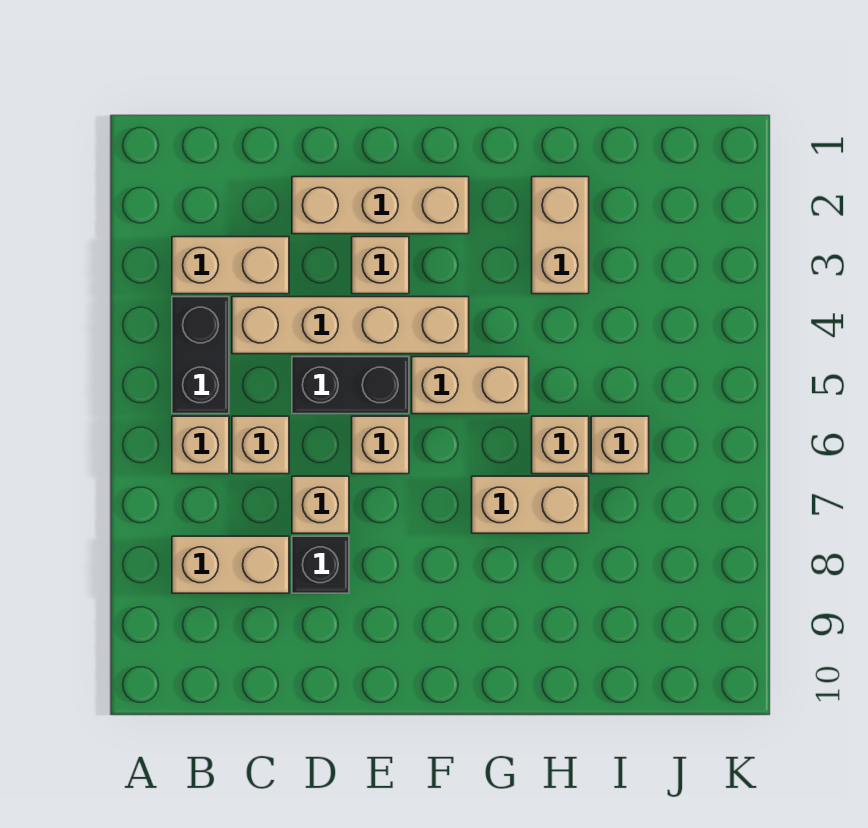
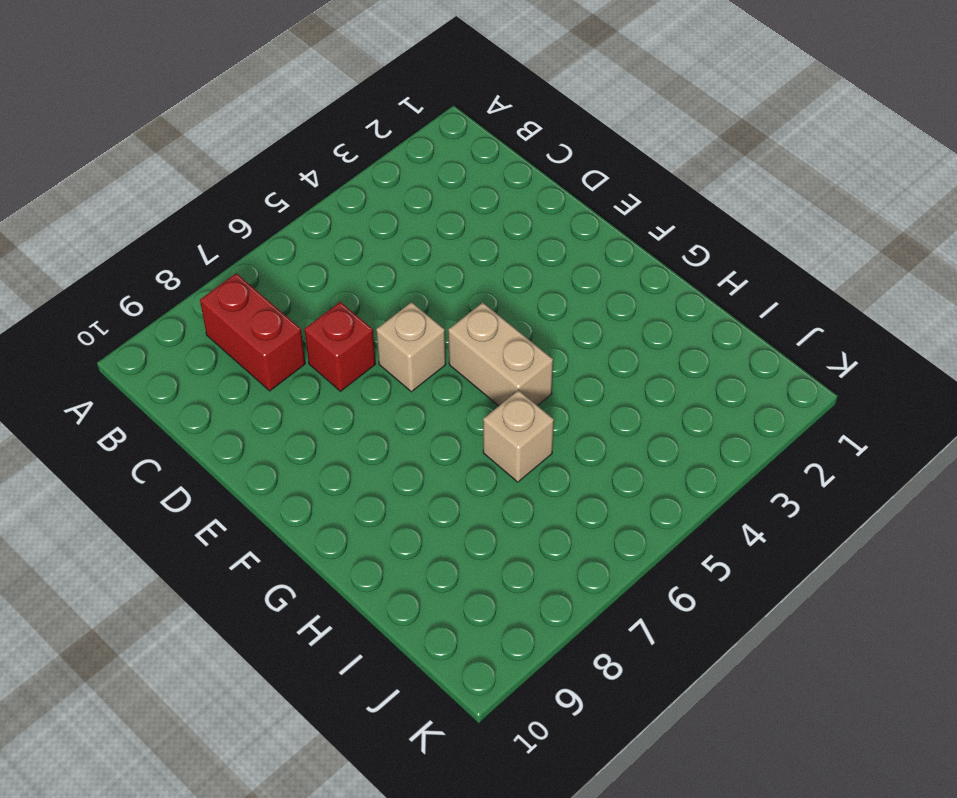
red 1x2 brick [200,273,305,391] -> tan 1x2 brick [172,536,289,593]
red 1x1 brick [304,302,376,391] -> tan 1x1 brick [292,476,349,533]
none -> tan 1x2 brick [172,237,289,294]
none -> black 1x2 brick [172,297,229,414]
none -> tan 1x1 brick [172,416,229,474]

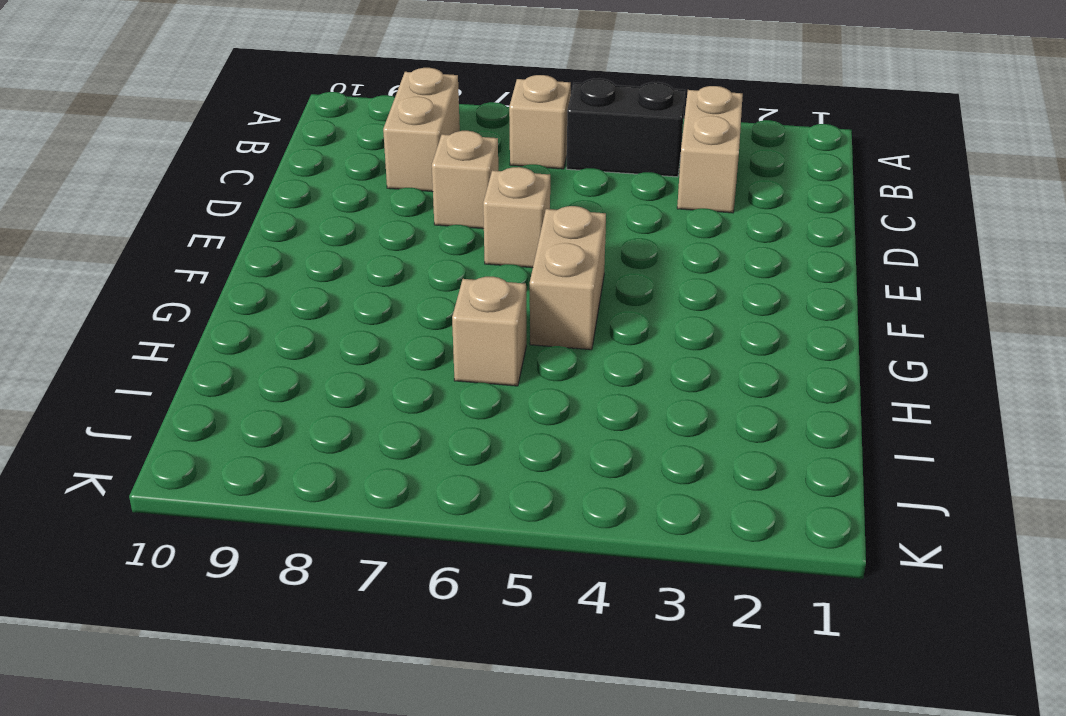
none -> tan 1x4 brick [232,297,469,354]
none -> tan 1x1 brick [232,416,289,474]
none -> tan 1x3 brick [292,177,469,234]

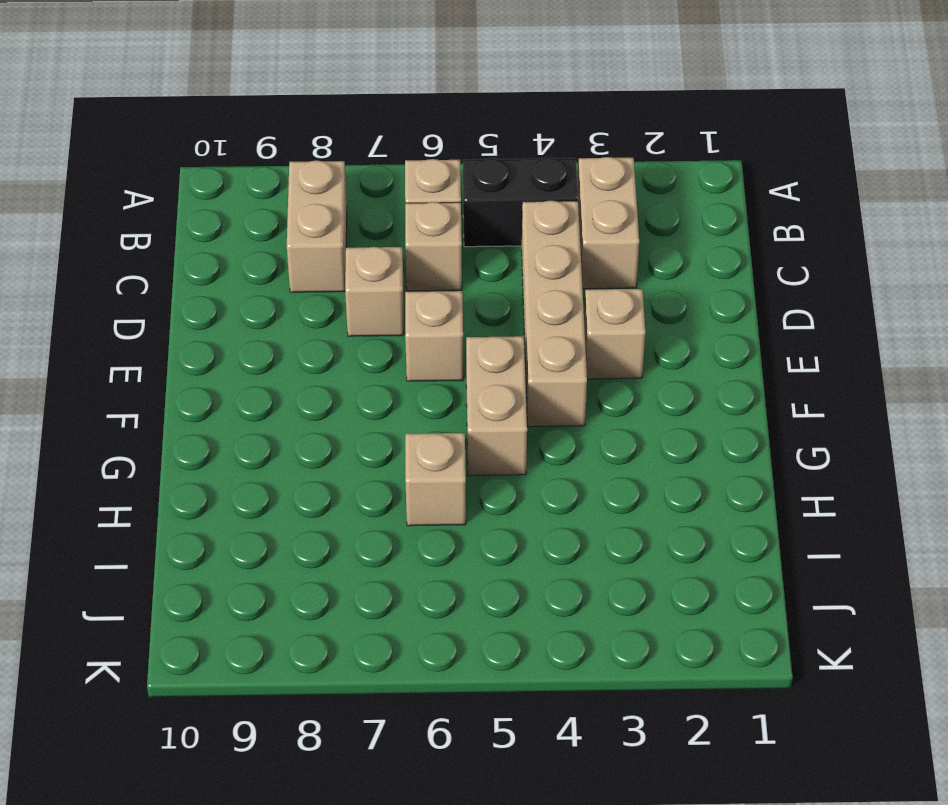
none -> tan 1x3 brick [292,177,469,234]
none -> black 1x2 brick [292,357,409,414]
none -> black 1x1 brick [292,536,349,593]

